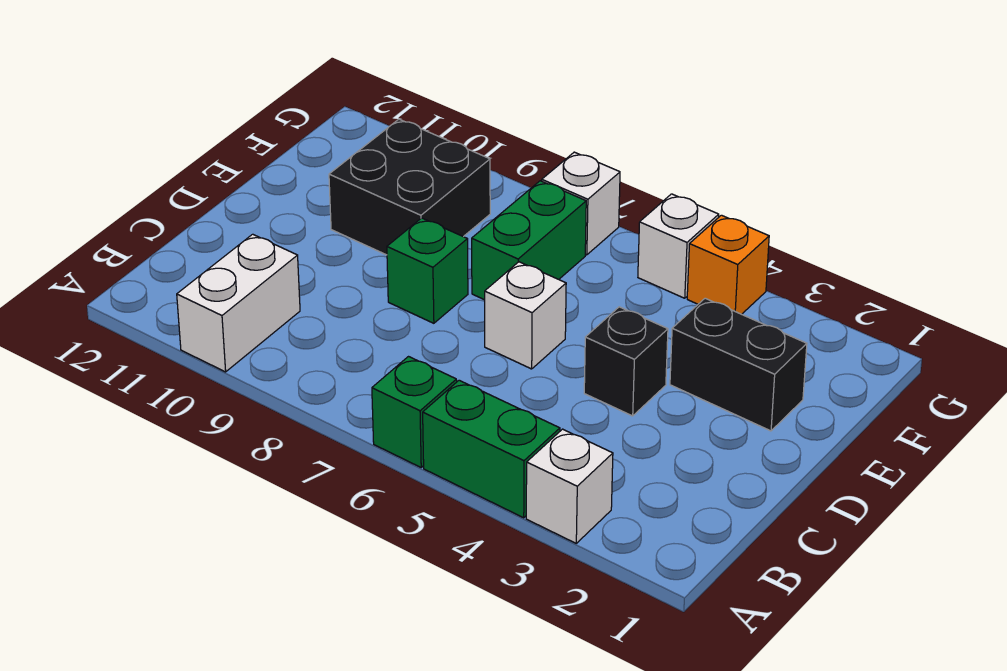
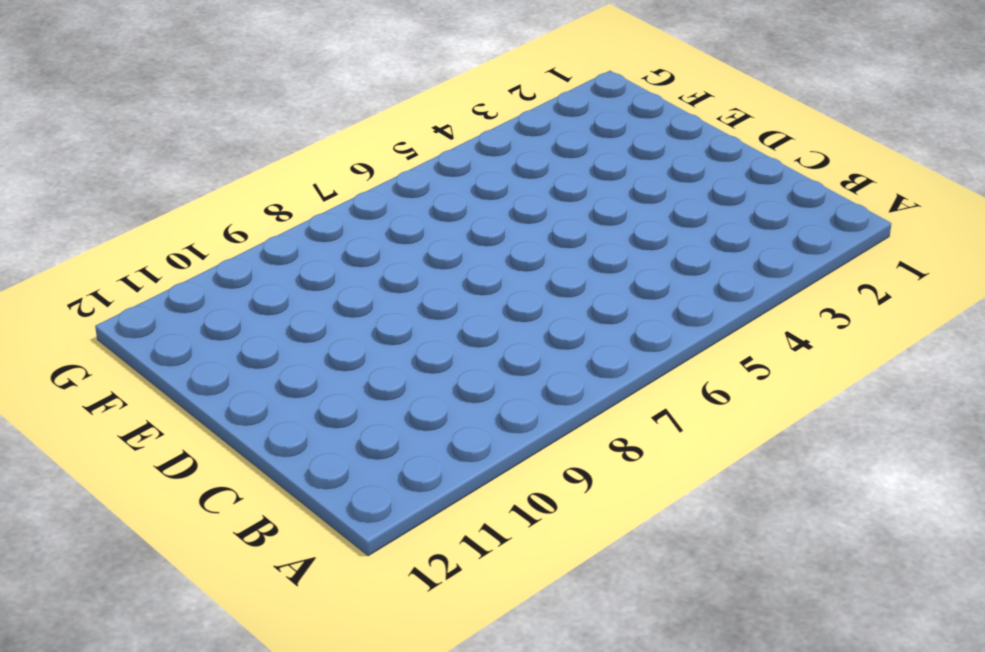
none -> white 1x1 brick [526,429,613,543]
none -> green 1x2 brick [423,380,560,518]
none -> green 1x1 brick [372,357,457,467]

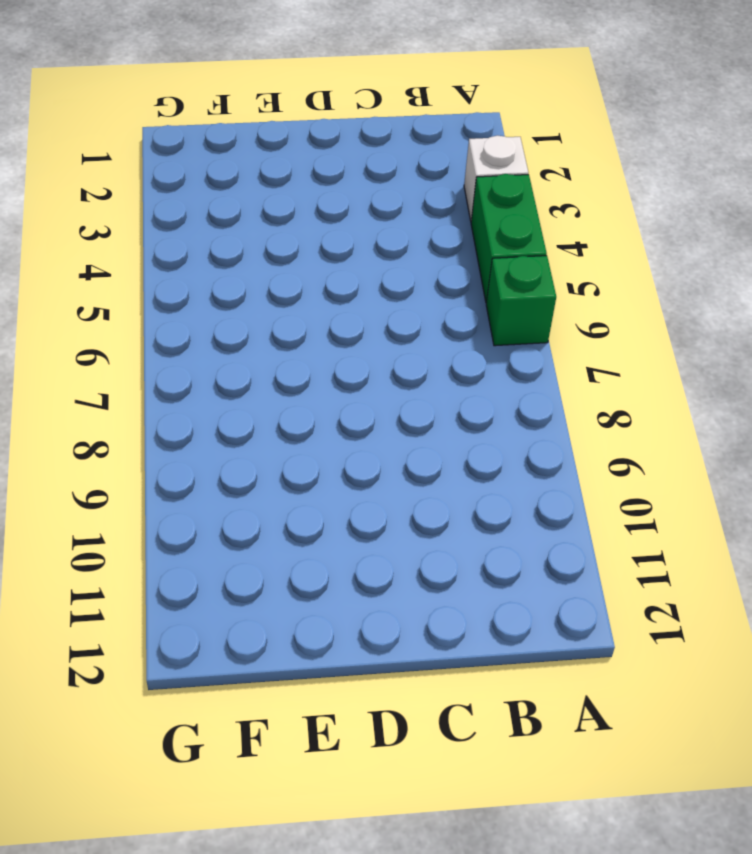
none -> white 1x2 brick [177,234,300,372]
none -> black 1x1 brick [584,307,668,416]
none -> white 1x1 brick [485,262,566,369]

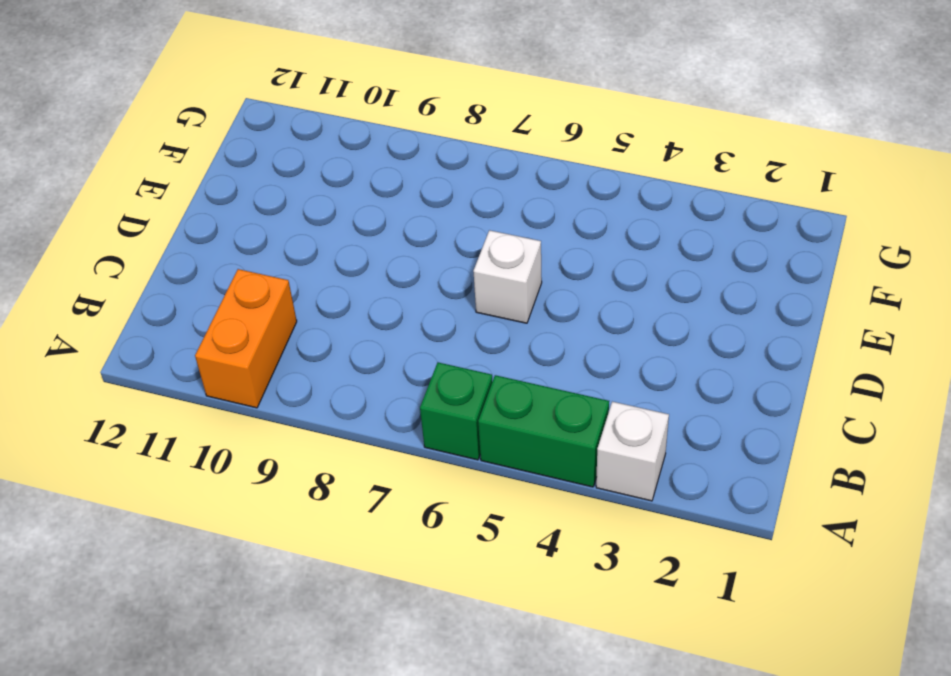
orange 1x2 brick [195,269,297,408] -> white 1x2 brick [177,234,300,372]
none -> black 1x1 brick [584,307,668,416]
none -> green 1x1 brick [387,218,468,323]
none -> black 1x2 brick [670,298,807,431]

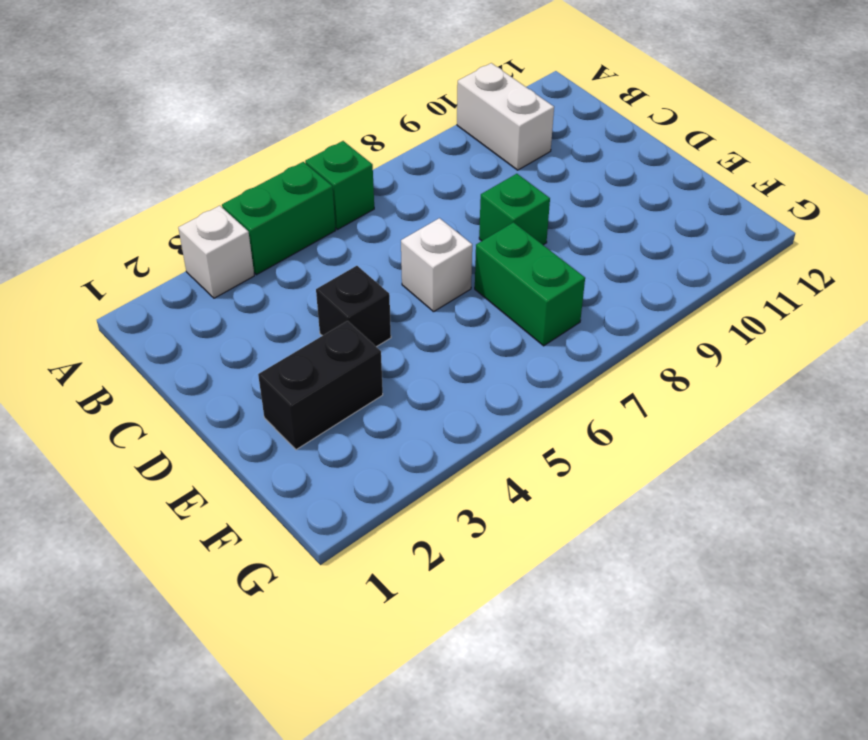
none -> black 2x2 brick [329,119,490,255]
none -> orange 1x1 brick [687,215,769,314]
none -> white 1x1 brick [638,194,719,298]

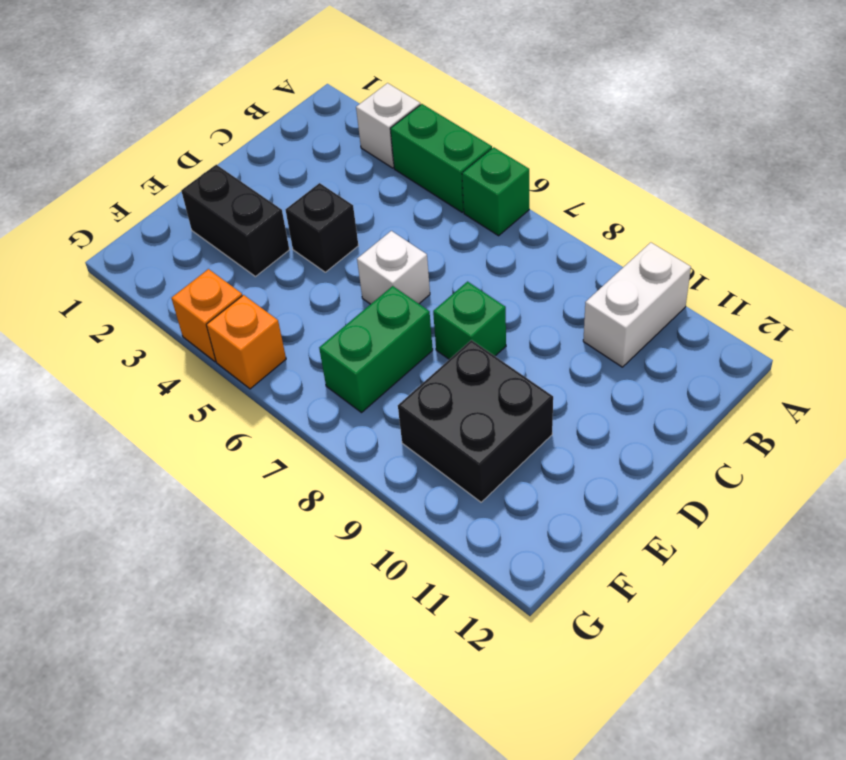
orange 1x1 brick [206,295,286,389] -> white 1x1 brick [638,194,719,298]
none -> white 1x1 brick [542,152,620,255]

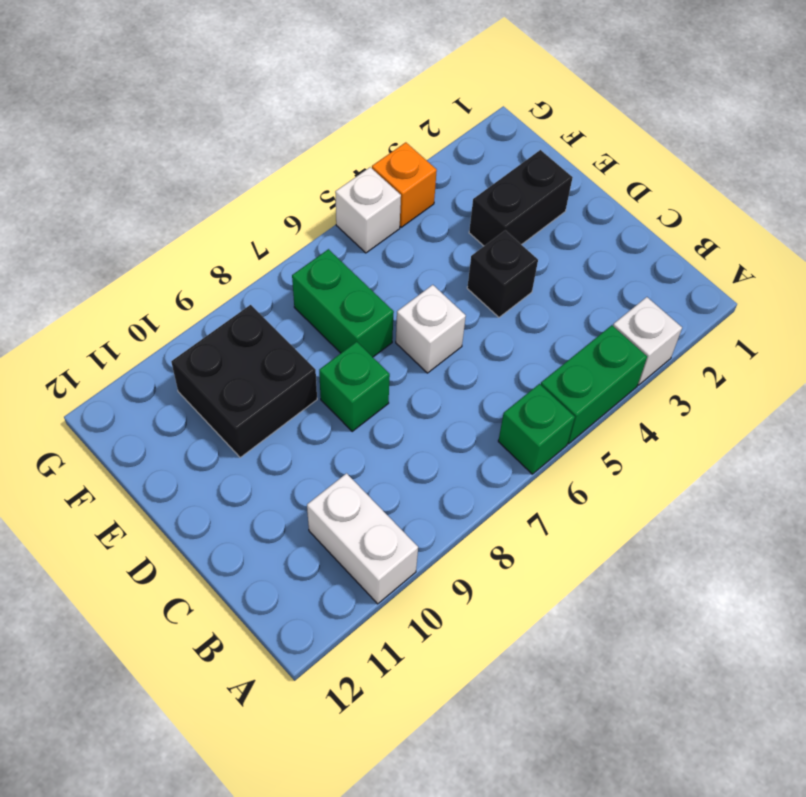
none -> white 1x1 brick [542,152,620,255]

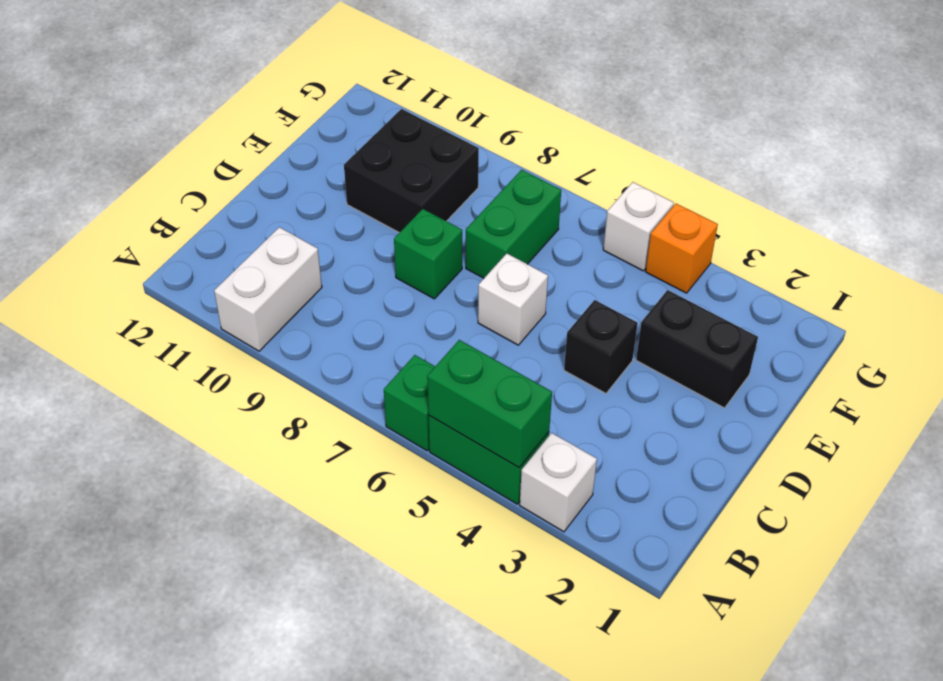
green 1x2 brick [427,340,552,468] -> none
none -> white 1x1 brick [542,152,620,255]

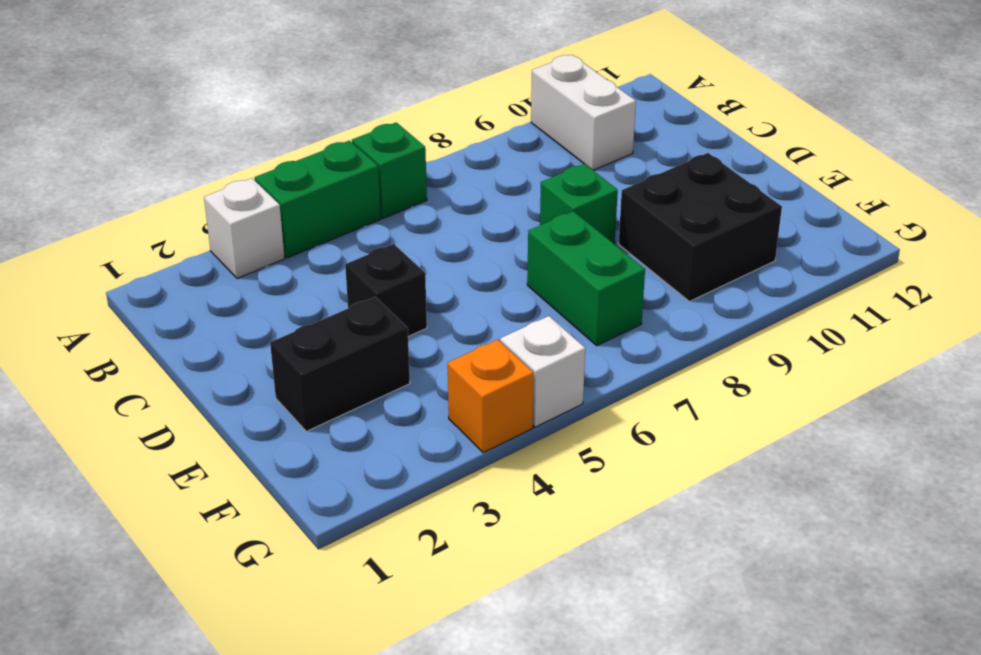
none -> white 1x1 brick [485,262,566,369]
none -> white 1x1 brick [542,152,620,255]

